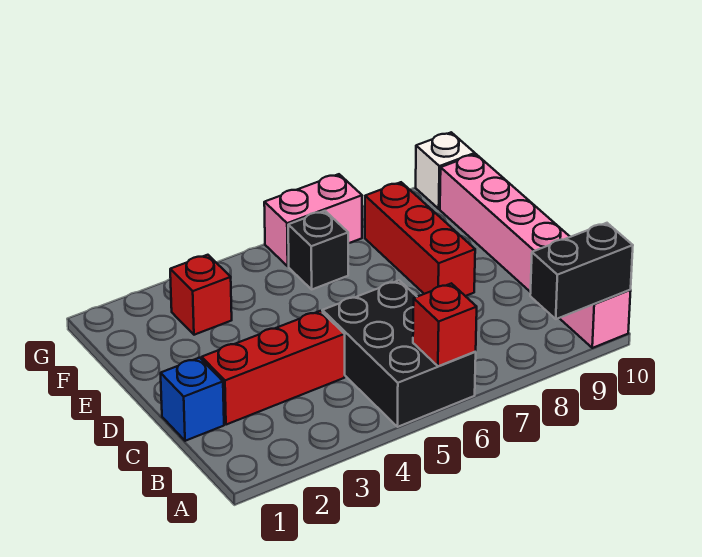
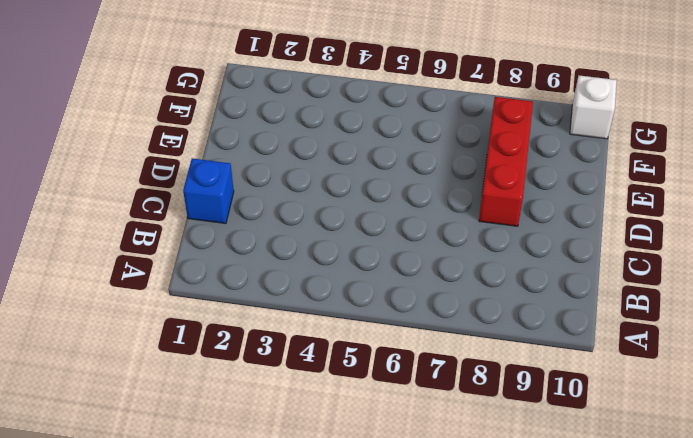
none -> black 2x3 brick [322,280,476,427]
none -> pink 1x6 brick [440,154,631,348]

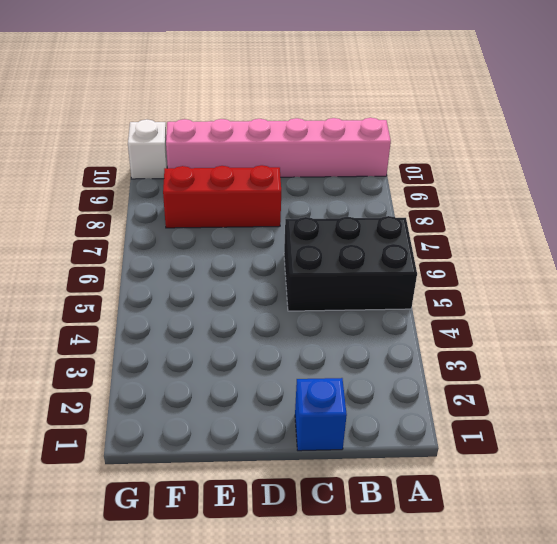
none -> red 1x3 brick [202,311,345,425]
none -> red 1x1 brick [170,255,232,335]

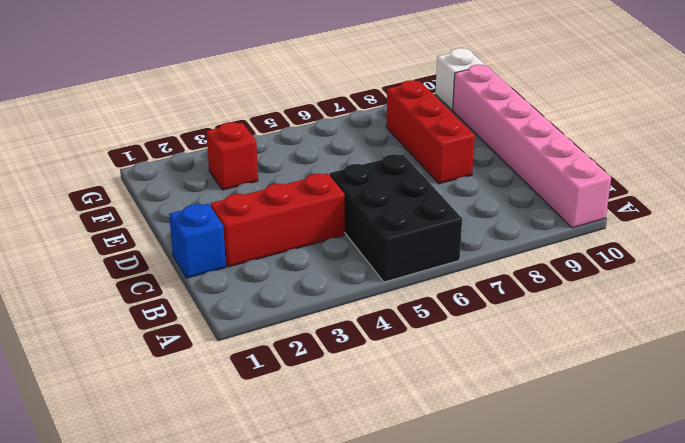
none -> black 1x1 brick [288,211,348,289]
none -> pink 1x2 brick [264,174,362,266]

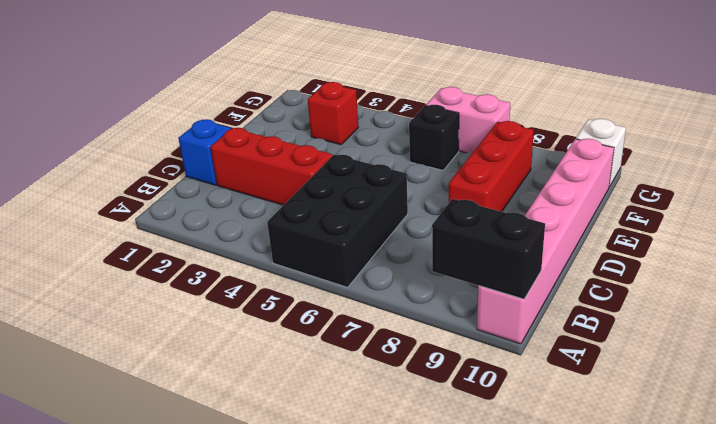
none -> red 1x1 brick [413,283,477,366]

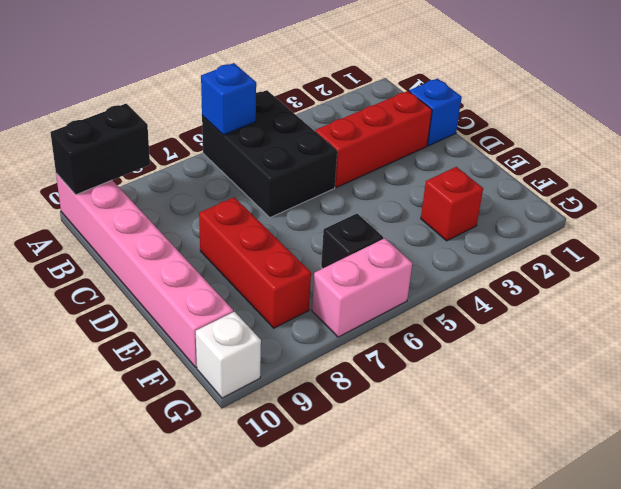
blue 1x1 brick [201,63,256,135] -> red 1x1 brick [413,283,477,366]

